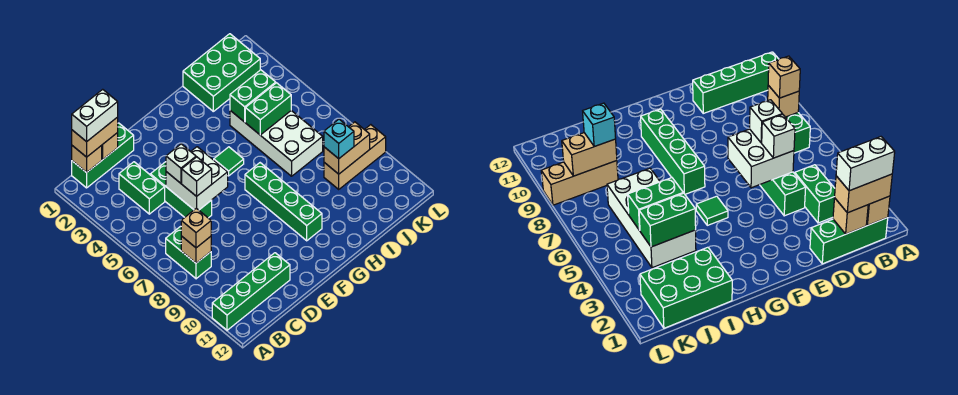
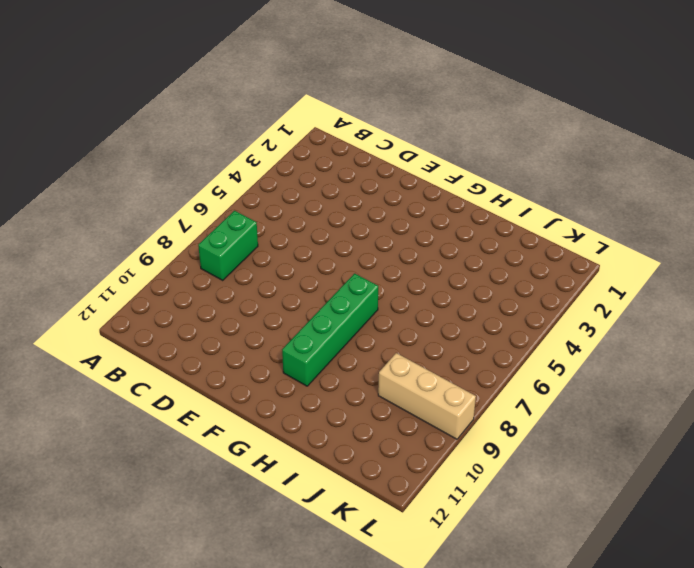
none -> green 1x4 brick [212,253,290,330]
none -> green 1x3 brick [72,123,134,188]
none -> green 1x2 brick [119,162,165,214]

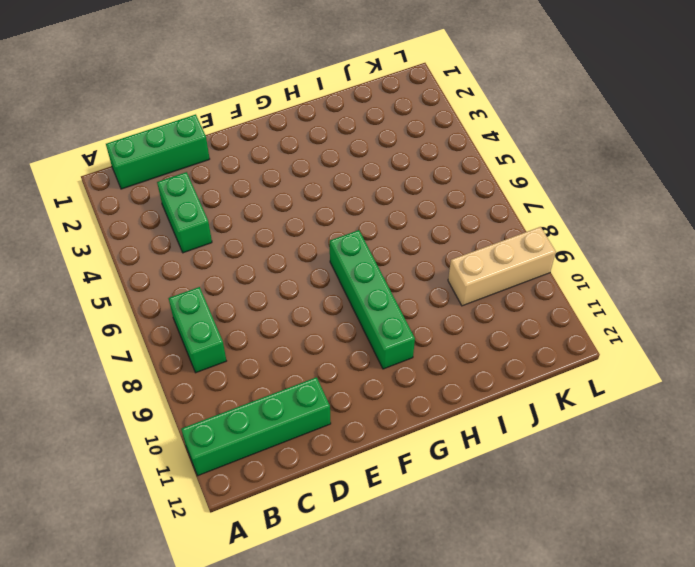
none -> green 1x3 brick [150,162,212,218]
none -> green 1x1 tile [214,147,244,176]
none -> green 2x3 brick [183,34,260,111]

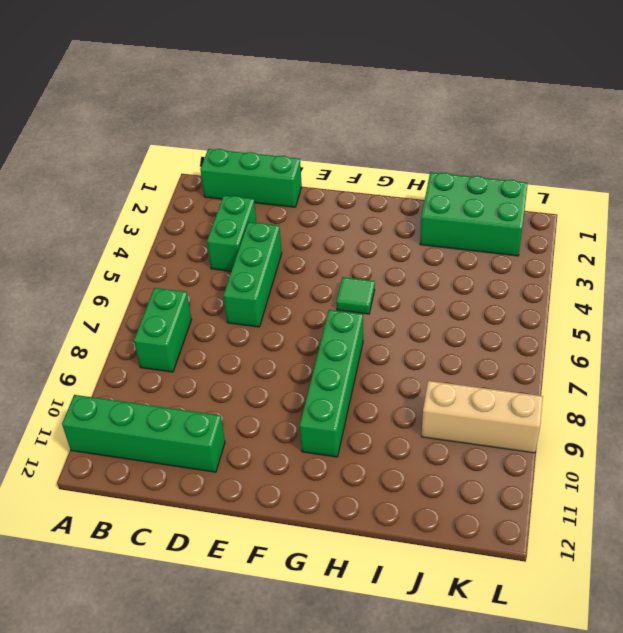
none -> white 2x4 brick [230,111,323,176]
none -> tan 1x1 brick [72,145,102,173]
none -> tan 1x1 brick [181,236,211,263]

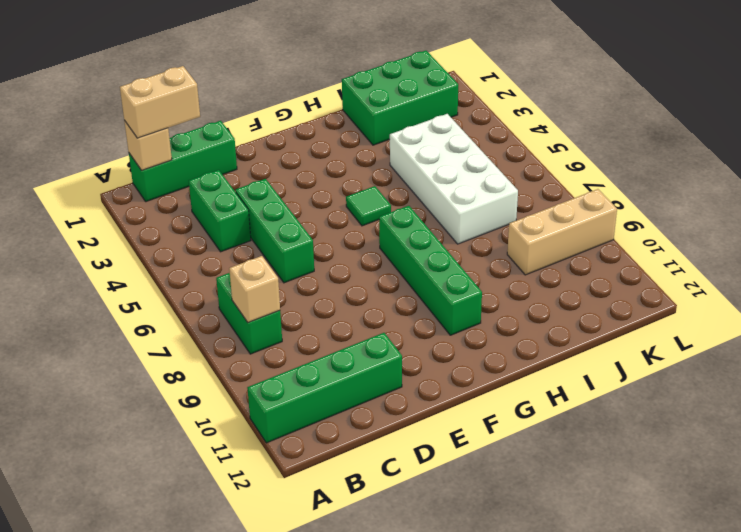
none -> tan 1x1 brick [102,133,118,160]
none -> white 2x2 brick [166,147,228,210]
none -> green 1x2 brick [230,70,276,122]

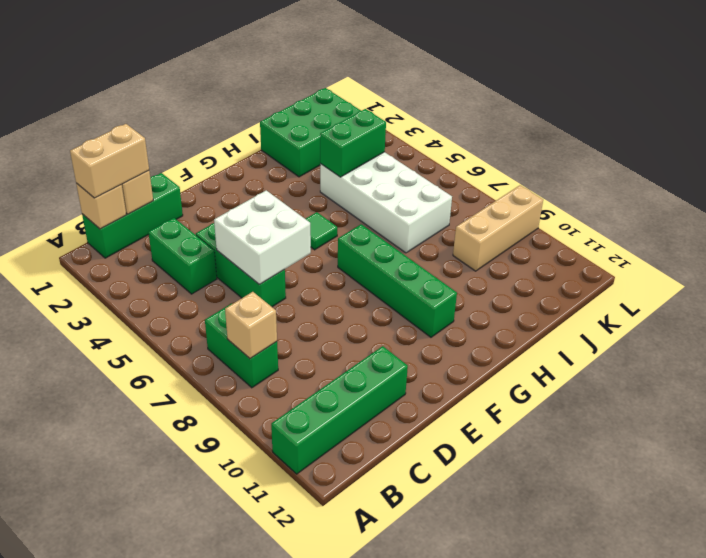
none -> green 1x2 brick [245,83,291,135]
none -> tan 1x2 brick [324,122,370,174]
none -> tan 1x1 brick [181,208,211,248]

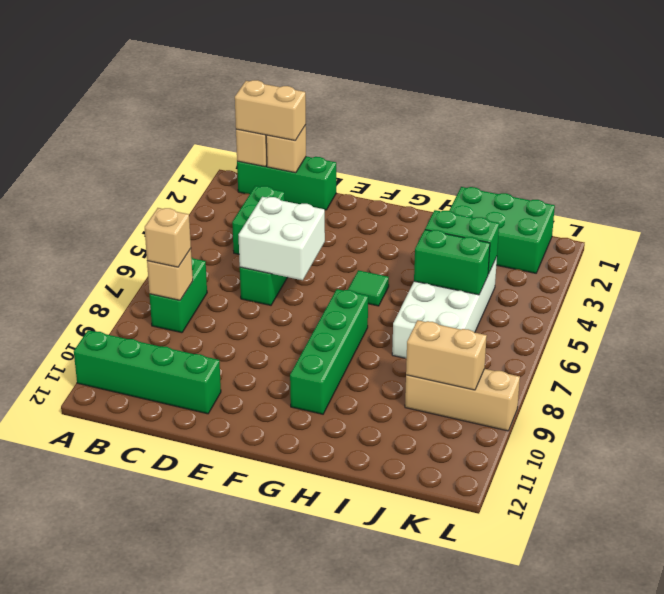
none -> white 1x1 brick [166,144,196,183]
none -> white 1x1 brick [182,157,212,196]
none -> cyan 1x1 brick [324,119,354,159]

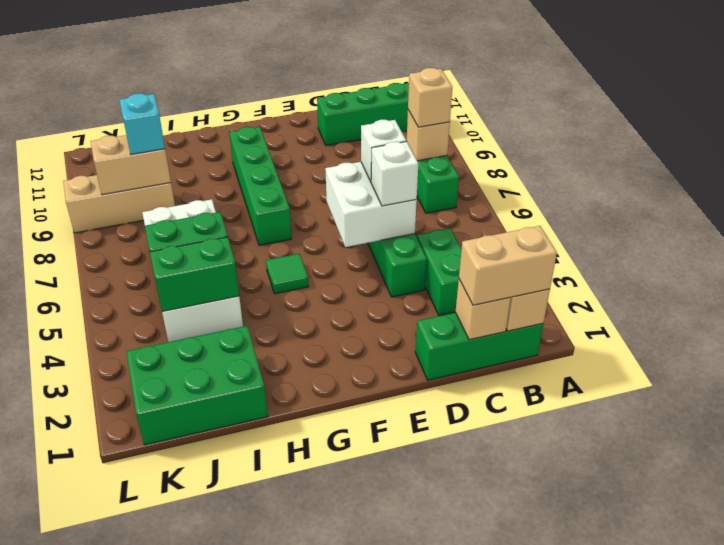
none -> white 1x2 brick [72,89,118,142]

